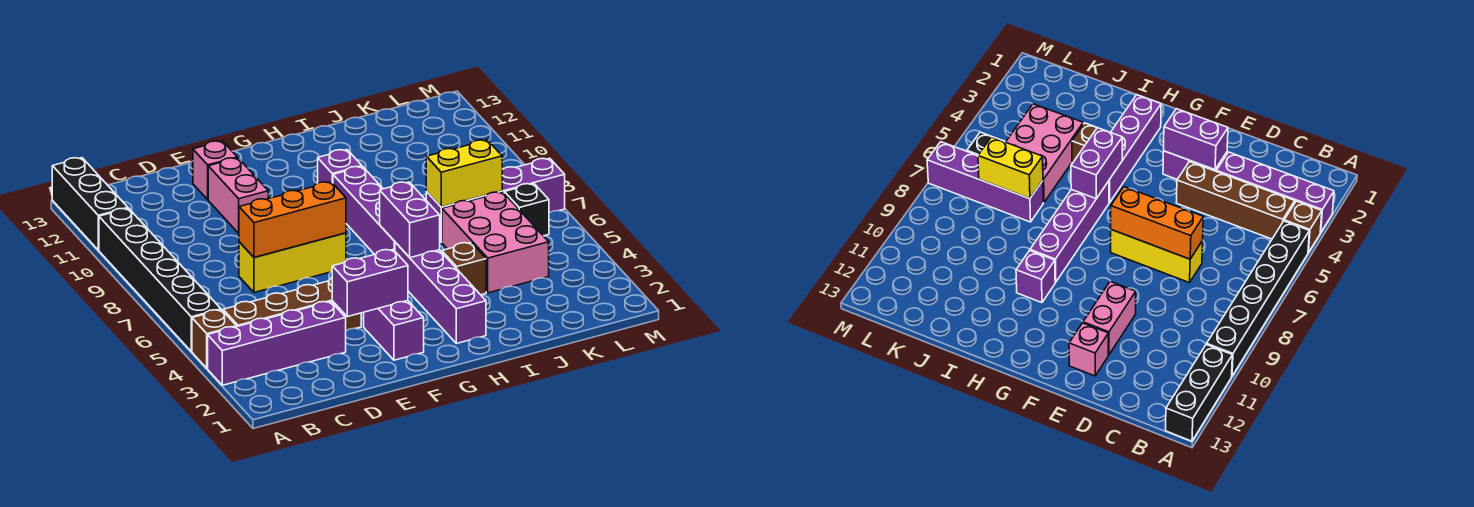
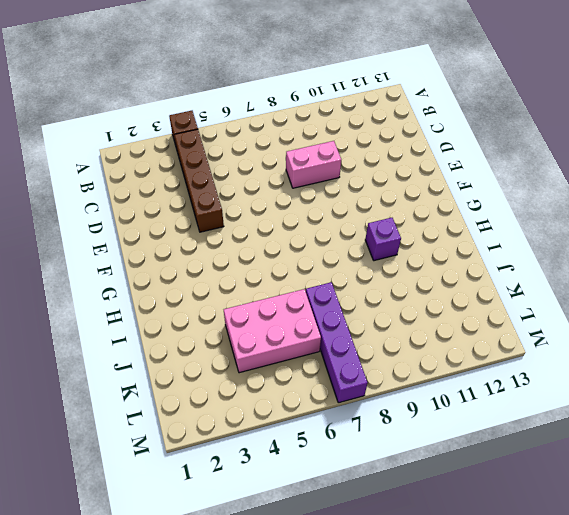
pink 1x2 brick [286,141,341,188] -> pink 1x2 brick moved to [208,158,268,233]
none -> purple 1x4 brick [208,302,346,385]
none -> black 1x6 brick [99,208,221,352]
none -> black 1x3 brick [52,158,128,250]

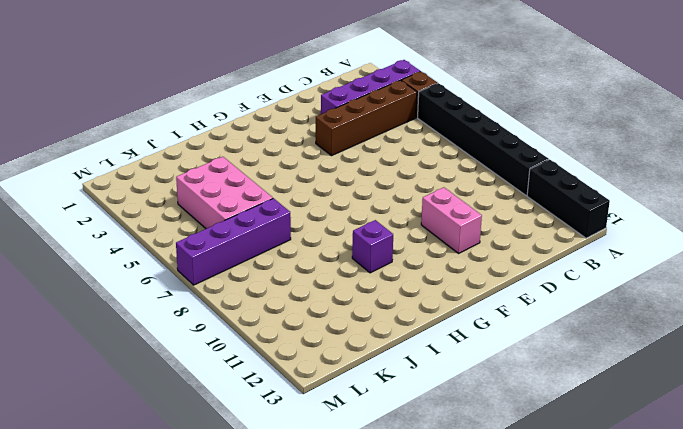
none -> yellow 1x3 brick [239,233,346,293]
none -> pink 1x1 brick [193,141,237,199]
none -> purple 1x2 brick [364,301,424,360]

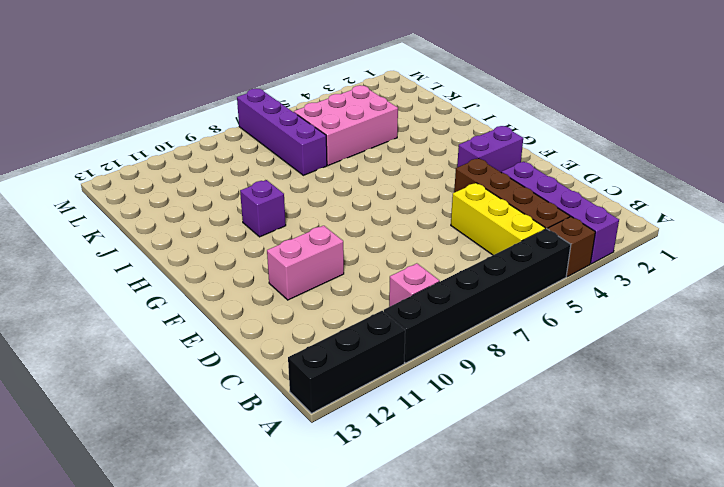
yellow 1x3 brick [451,183,545,255] -> yellow 1x3 brick moved to [239,233,346,293]
pink 1x1 brick [389,263,439,307] -> pink 1x1 brick moved to [193,141,237,199]
none -> purple 1x4 brick [395,242,486,343]
none -> purple 1x4 brick [333,167,395,254]
none -> brown 1x1 brick [442,243,486,295]

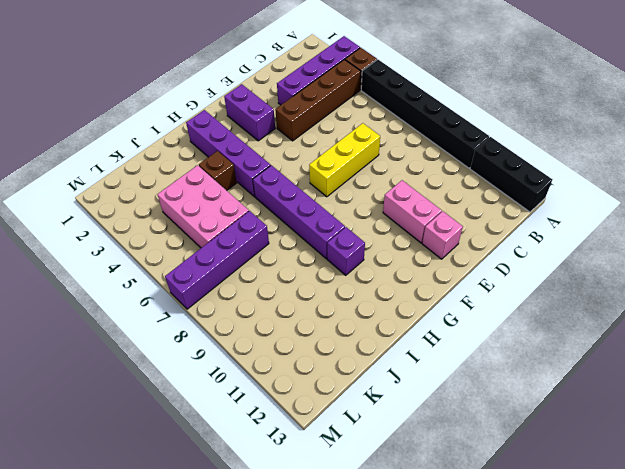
none -> black 1x1 brick [504,184,549,236]
none -> orange 1x3 brick [239,182,346,257]
none -> purple 1x2 brick [332,250,408,317]

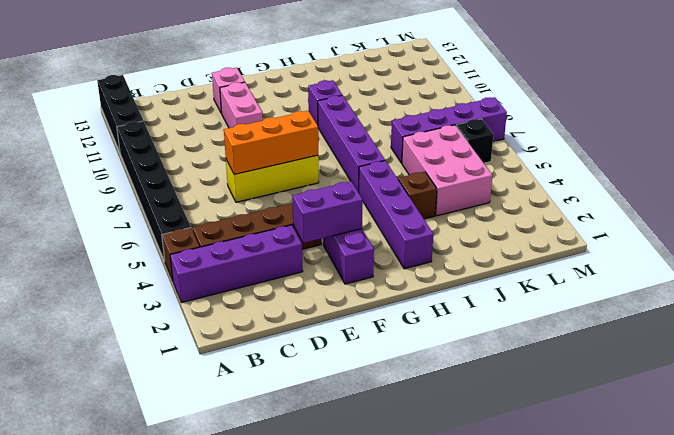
none -> purple 1x2 brick [380,182,440,258]
none -> yellow 1x2 brick [426,140,502,207]

